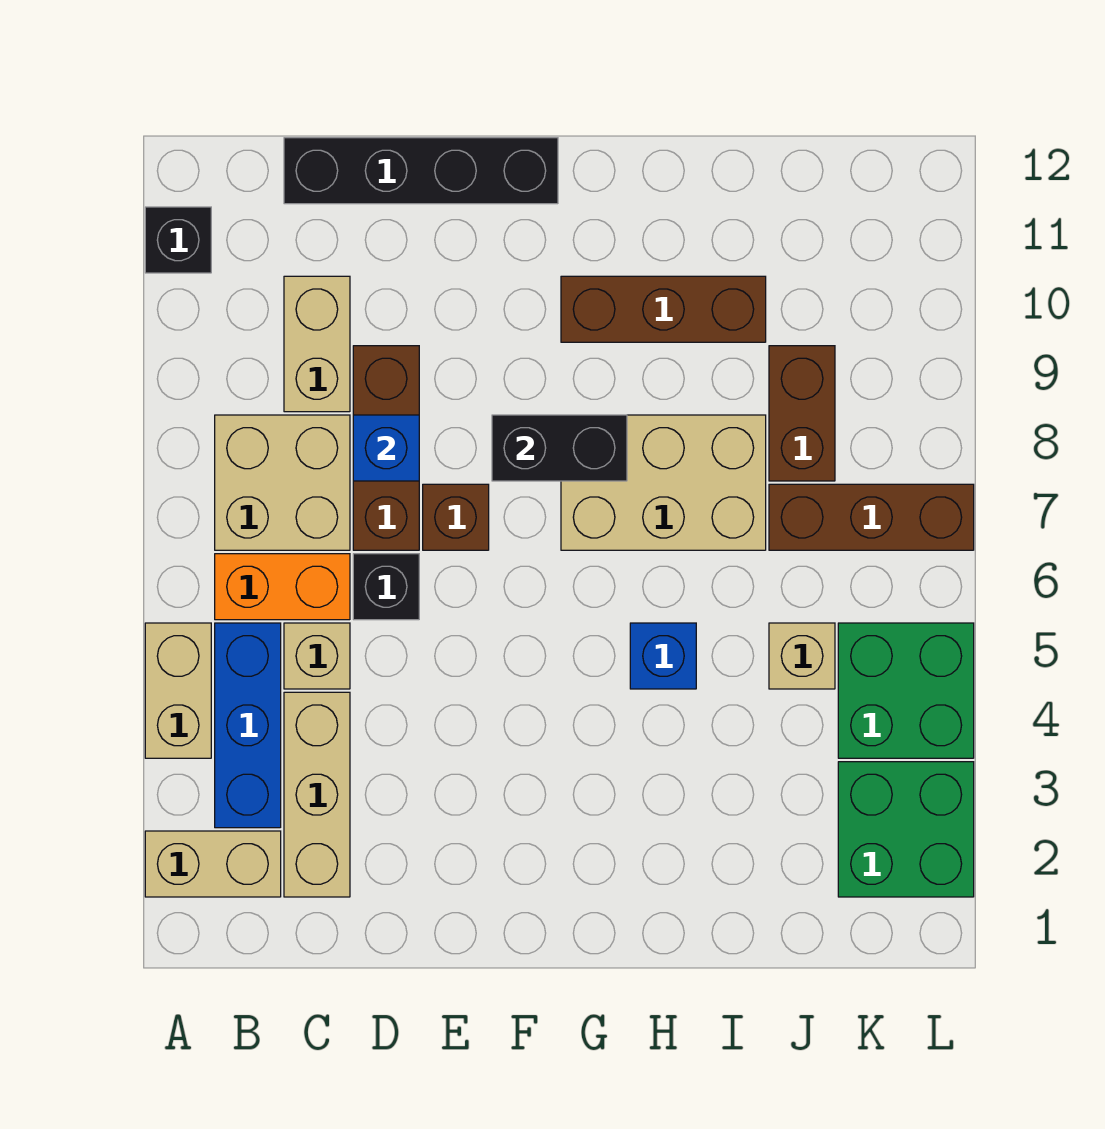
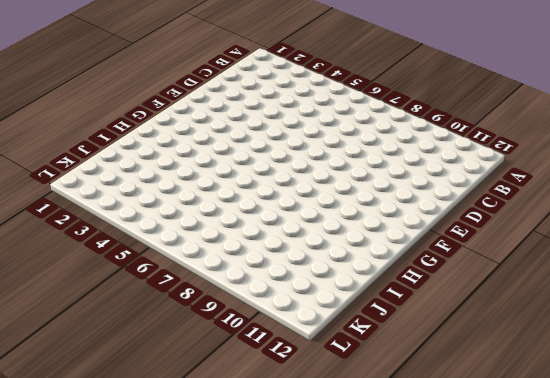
none -> tan 1x2 brick [145,831,281,897]
none -> tan 1x2 brick [145,623,211,758]
none -> black 1x1 brick [145,207,211,273]

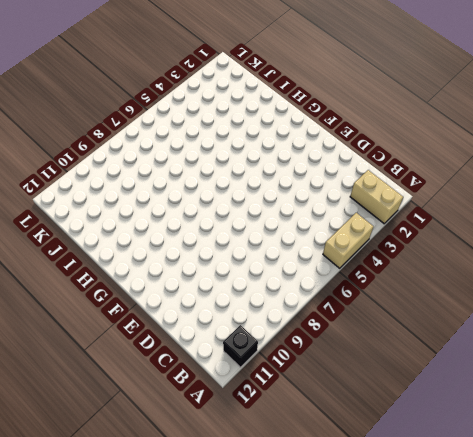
none -> blue 1x3 brick [215,623,281,828]
none -> orange 1x2 brick [215,554,350,620]
none -> tan 2x2 brick [215,415,350,550]

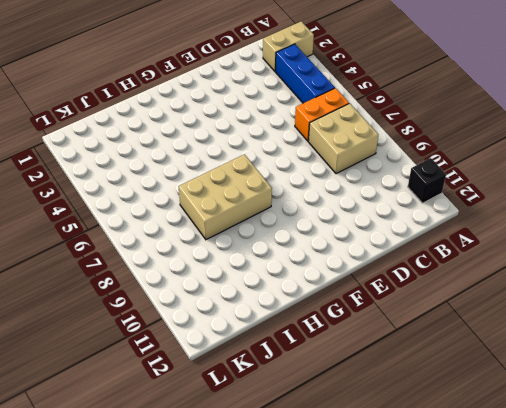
none -> tan 1x2 brick [145,623,211,758]
none -> tan 1x3 brick [284,692,350,897]
none -> tan 1x1 brick [284,623,350,689]

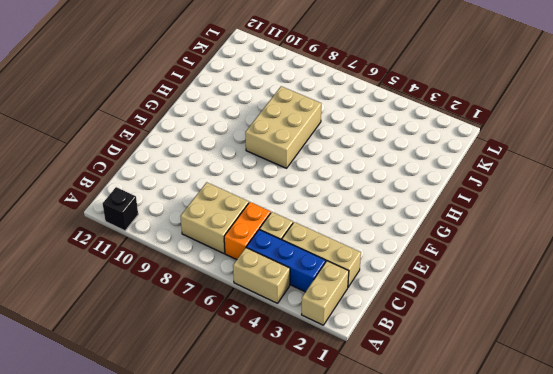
none -> tan 1x2 brick [284,276,350,412]
none -> black 1x4 brick [284,138,558,204]
none -> black 1x1 brick [353,554,419,620]

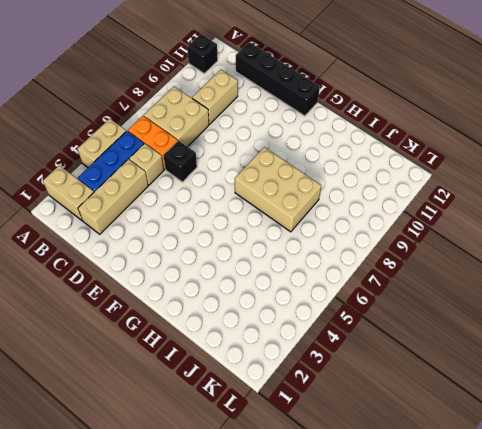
none -> brown 1x3 brick [353,346,419,550]
none -> brown 1x1 brick [423,484,489,550]
none -> brown 1x3 brick [561,276,766,342]

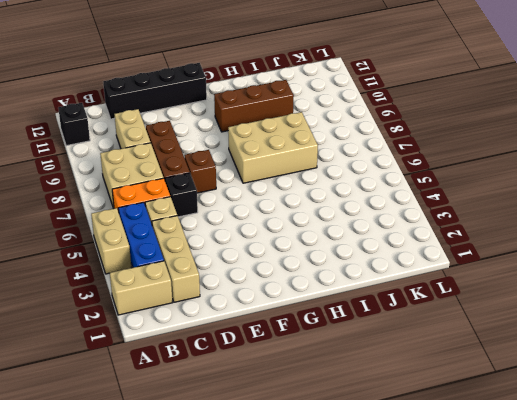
none -> blue 1x1 brick [630,623,696,689]
none -> tan 1x1 brick [769,623,835,689]
none -> brown 1x3 brick [769,484,974,550]

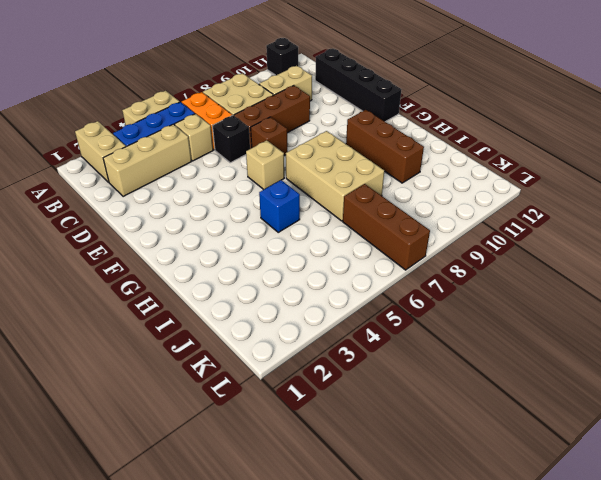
tan 1x1 brick [246,140,284,189] -> tan 1x1 brick moved to [769,623,835,689]
none -> brown 1x2 brick [769,346,835,481]
none -> green 2x2 brick [838,762,974,897]
none -> green 2x2 brick [838,623,974,758]

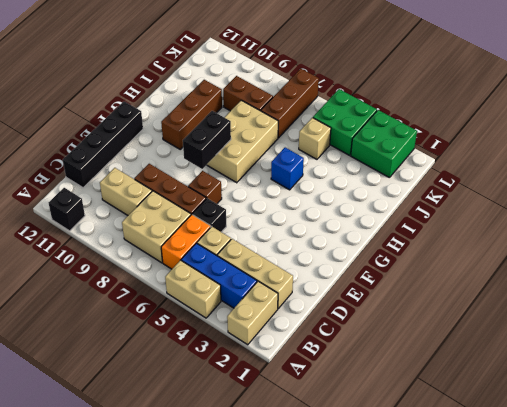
none -> blue 1x1 brick [353,415,419,481]

